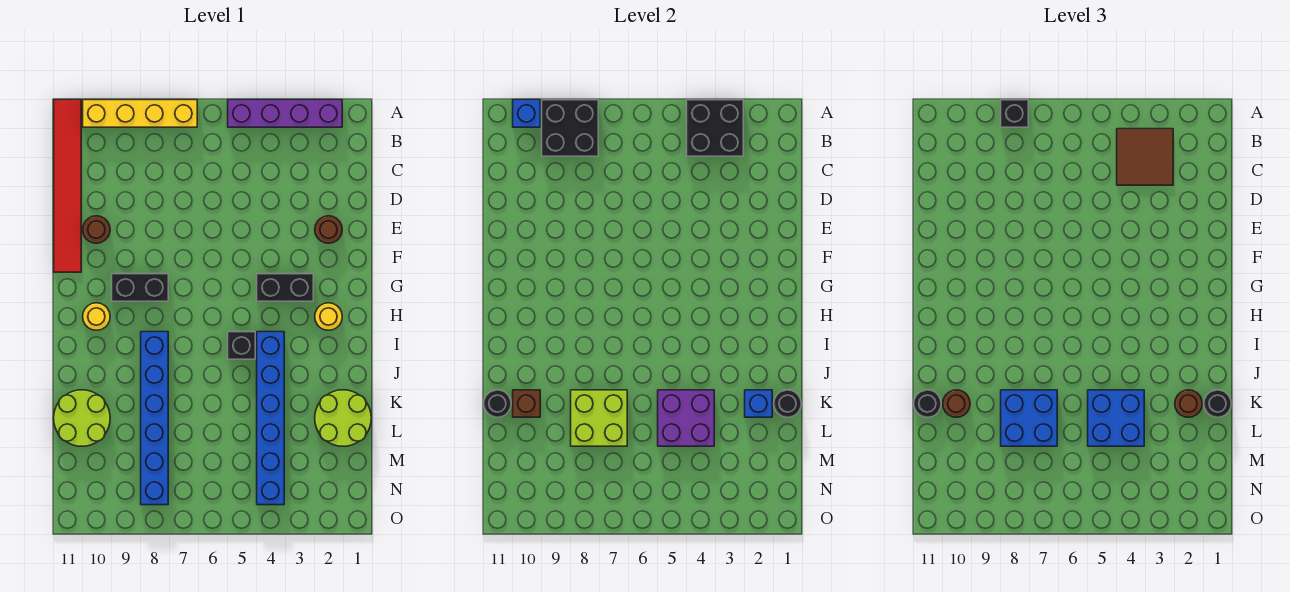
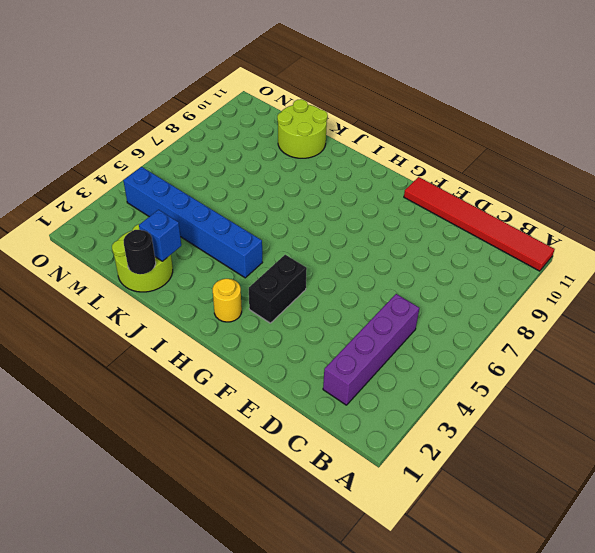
purple 1x4 brick [323,294,419,405] -> purple 1x4 brick moved to [228,100,342,127]
none -> yellow 1x4 brick [83,100,197,127]
none -> brown 1x1 round brick [315,216,342,243]
none -> brown 1x1 round brick [83,216,110,243]
none -> black 1x2 brick [112,274,168,301]

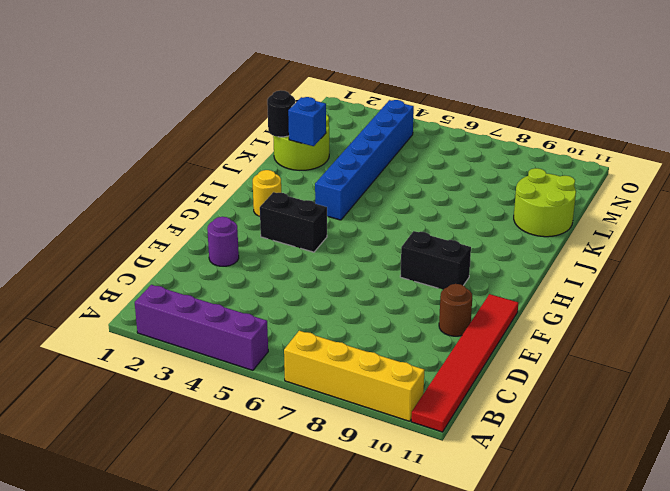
purple 1x1 round brick [207,217,239,266] -> brown 1x1 round brick [315,216,342,243]
none -> yellow 1x1 round brick [83,303,110,330]
none -> black 1x1 brick [228,332,255,359]
none -> blue 1x6 brick [141,332,168,505]
none -> black 2x2 brick [687,100,743,156]

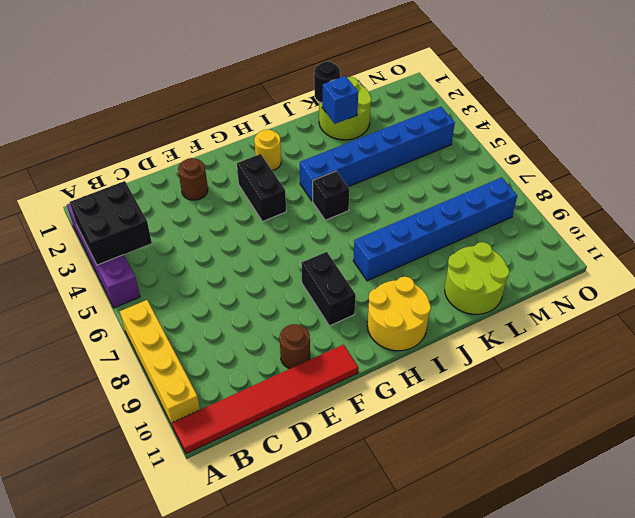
yellow 2x2 round brick [367,277,431,351] -> yellow 1x1 round brick [83,303,110,330]
none -> black 2x2 brick [542,100,598,156]
none -> blue 1x1 brick [513,100,540,127]
none -> purple 2x2 brick [658,390,714,446]
none -> lime 2x2 brick [571,390,627,446]

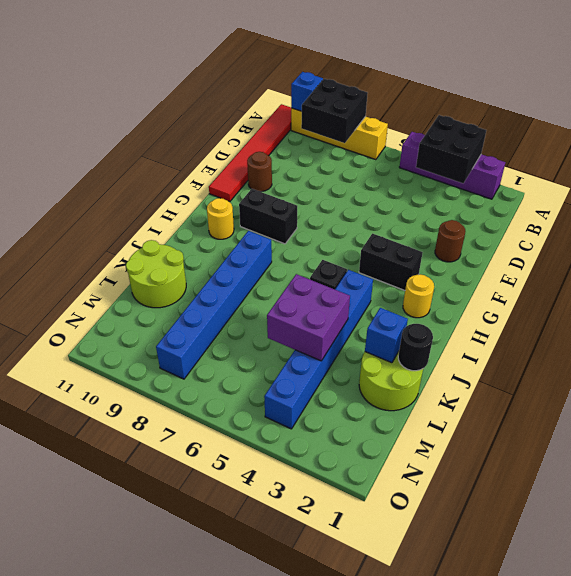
none -> lime 2x2 brick [571,390,627,446]
none -> brown 1x1 brick [513,390,540,417]
none -> black 1x1 round brick [484,390,511,417]
none -> black 1x1 brick [1001,100,1028,127]

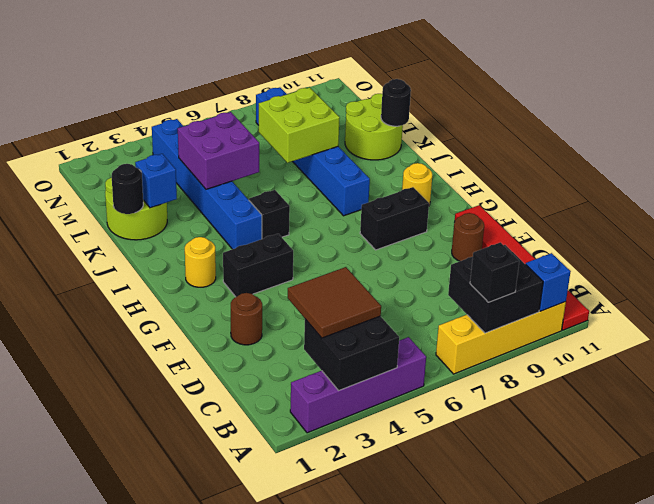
none -> brown 1x1 brick [513,390,540,417]
none -> black 1x1 round brick [1204,390,1231,417]
none -> brown 1x1 round brick [1175,390,1202,417]
none -> blue 2x2 brick [1088,390,1144,446]

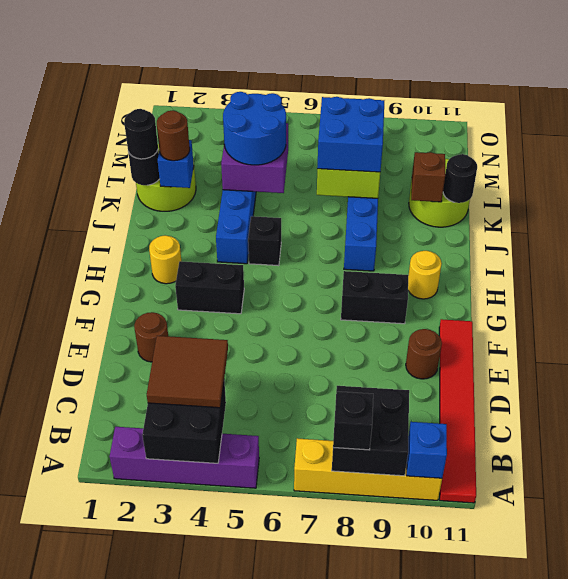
blue 2x2 round brick [223,92,286,165] -> blue 2x2 brick [1088,390,1144,446]
none -> brown 1x1 round brick [943,390,970,417]
none -> black 1x1 round brick [914,390,941,417]

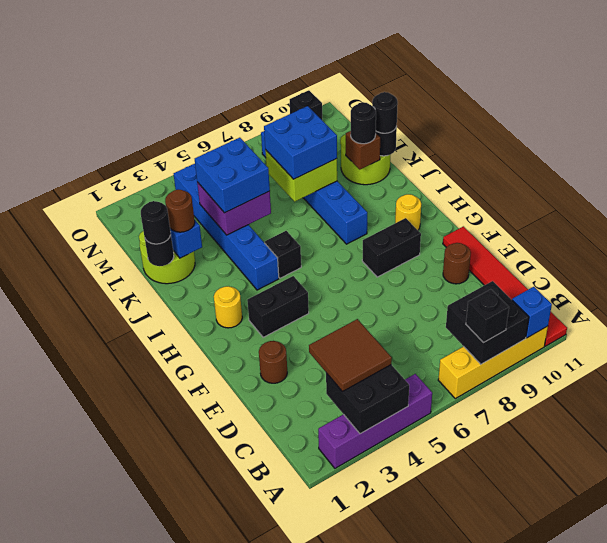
black 1x1 round brick [351,102,376,144] -> brown 1x1 round brick [943,390,970,417]
black 1x1 brick [290,90,322,120] -> none

